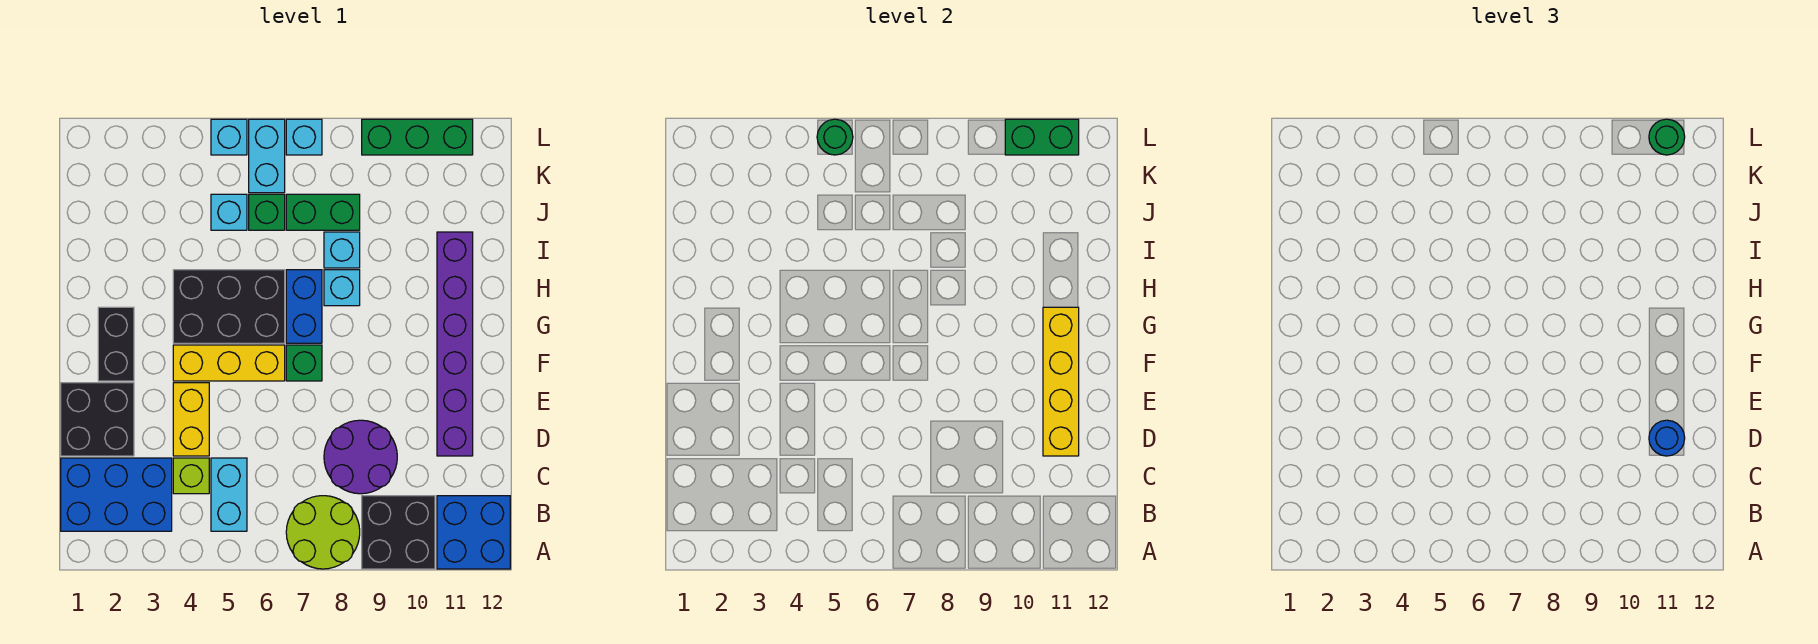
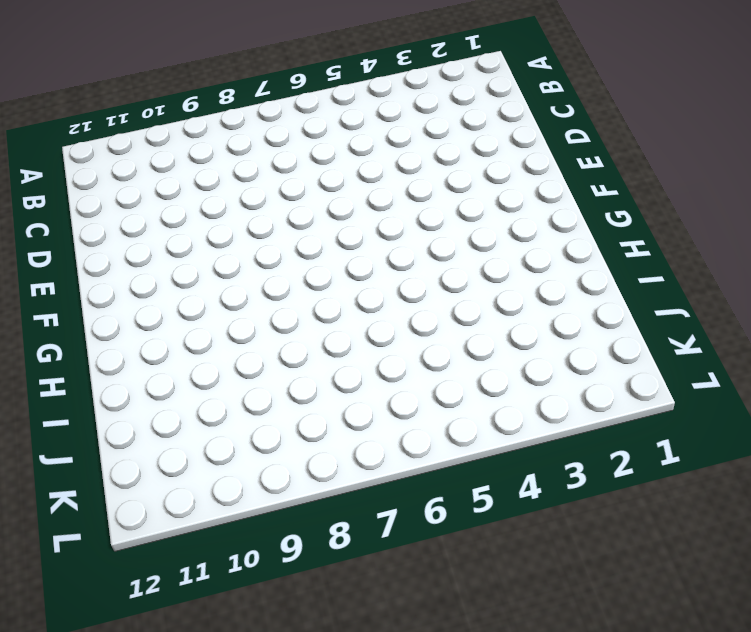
none -> lime 2x2 round brick [286,496,360,569]
none -> black 2x2 brick [362,496,435,569]
none -> blue 2x2 brick [437,496,510,569]

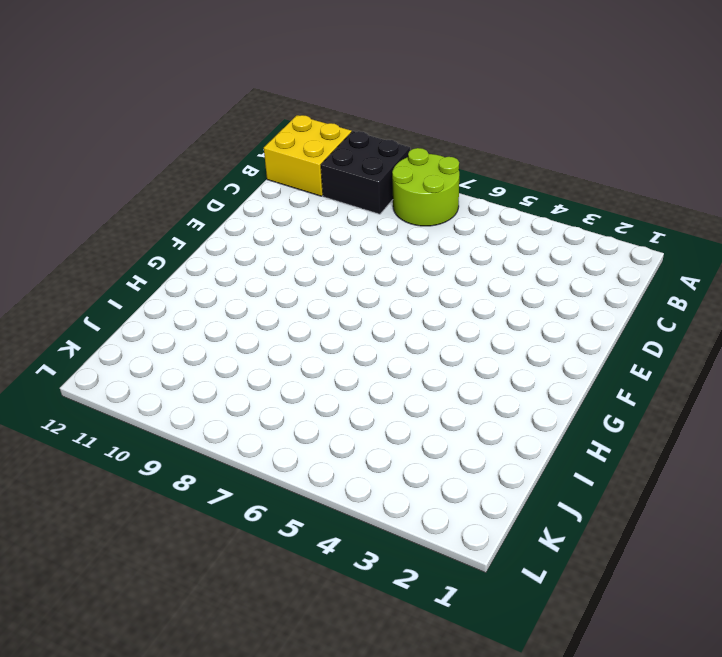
yellow 2x2 brick [264,115,352,196] -> blue 2x2 brick [437,496,510,569]
none -> blue 2x3 brick [61,458,172,531]
none -> cyan 1x2 brick [211,458,247,531]
none -> lime 1x1 brick [173,458,209,494]

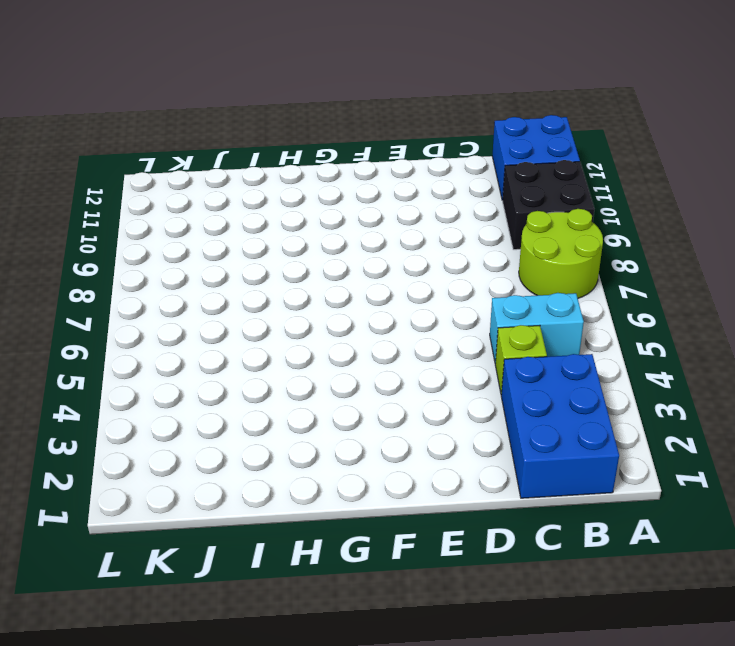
none -> purple 2x2 round brick [324,420,397,494]
none -> black 2x2 brick [61,383,134,456]
none -> yellow 1x2 brick [173,383,209,456]

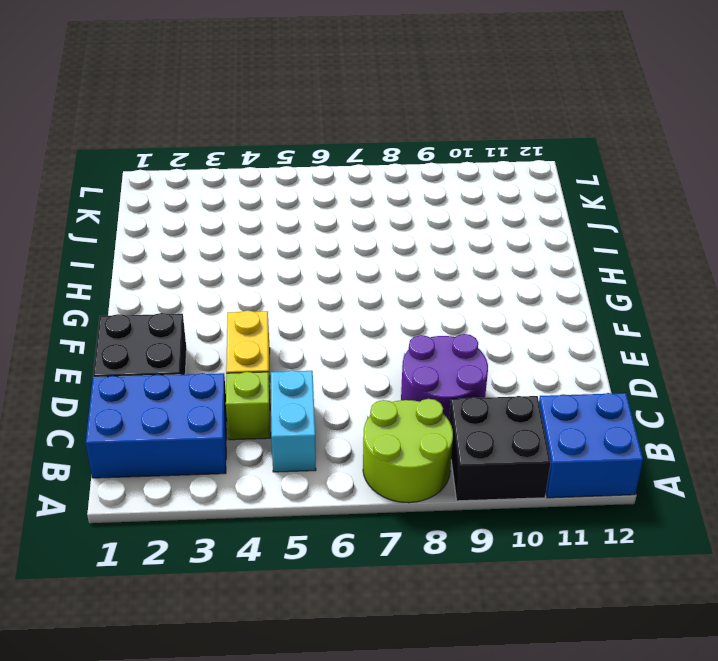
none -> purple 1x6 brick [437,232,473,456]
none -> black 1x2 brick [98,307,134,381]
none -> yellow 1x3 brick [173,345,285,381]

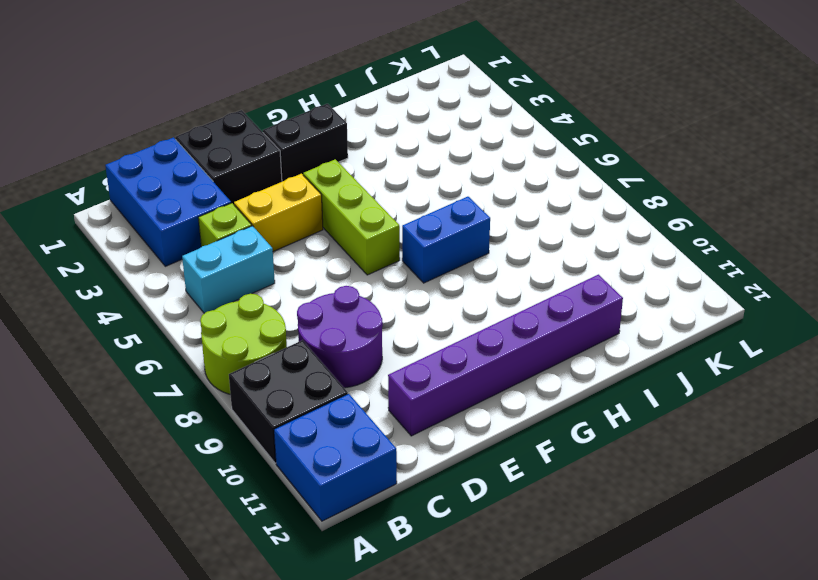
lime 1x3 brick [303,159,400,275] -> yellow 1x3 brick [173,345,285,381]
none -> green 1x1 brick [286,345,322,381]
none -> black 2x3 brick [173,270,285,343]
none -> cyan 1x1 brick [324,270,360,306]

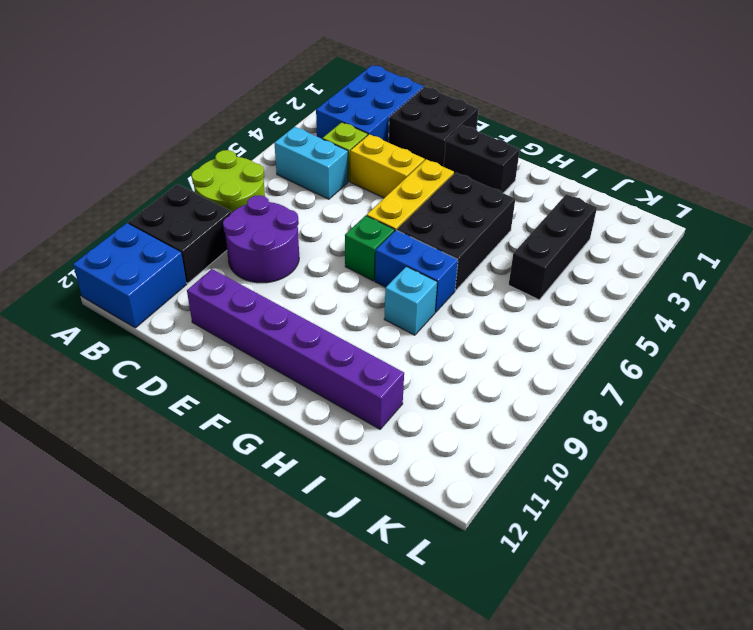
black 1x3 brick [509,194,597,300] -> cyan 1x1 brick [211,194,247,230]
none -> cyan 1x1 brick [324,232,360,268]
none -> green 1x1 brick [249,194,285,230]
none -> green 1x2 brick [286,194,360,230]

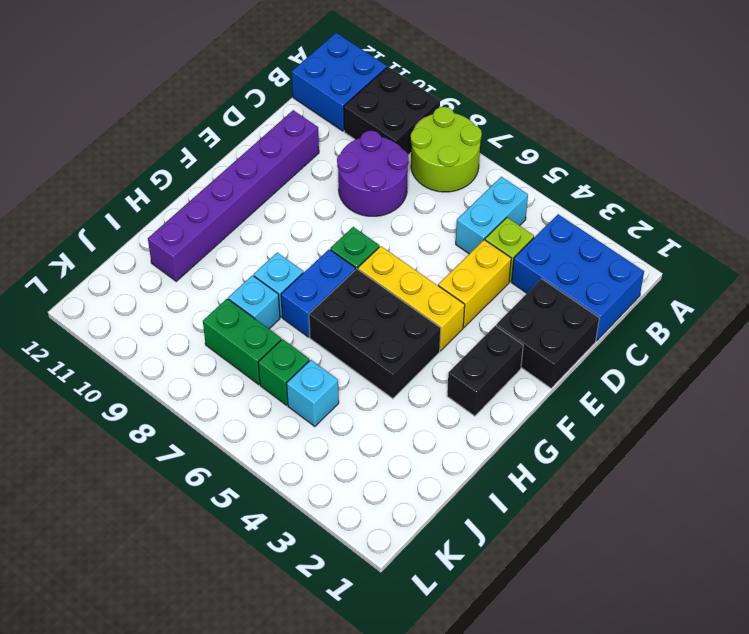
none -> cyan 1x2 brick [249,119,285,193]
none -> cyan 1x1 brick [211,119,247,155]
none -> cyan 1x1 brick [286,119,322,155]

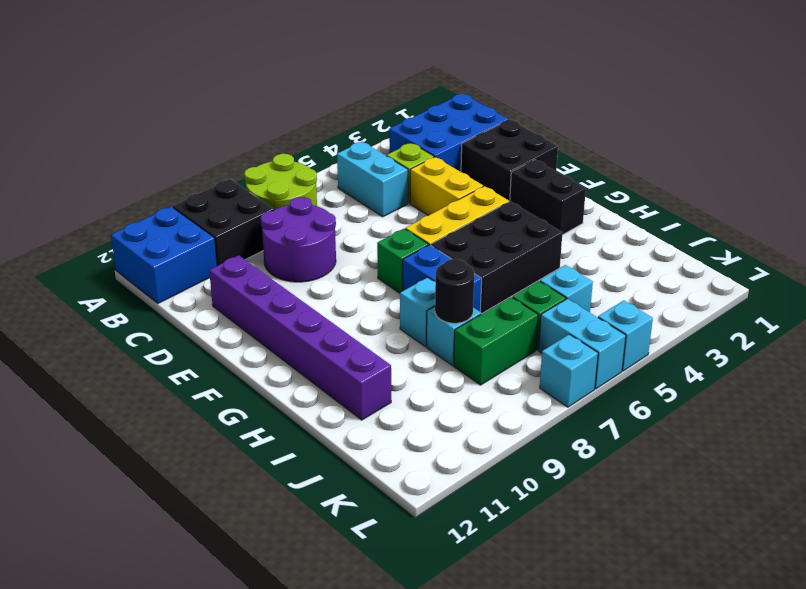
black 1x1 round brick [435,259,474,323] -> none
none -> green 1x3 brick [362,119,473,155]
none -> yellow 1x4 brick [1043,307,1079,456]
none -> green 1x1 round brick [817,119,853,155]

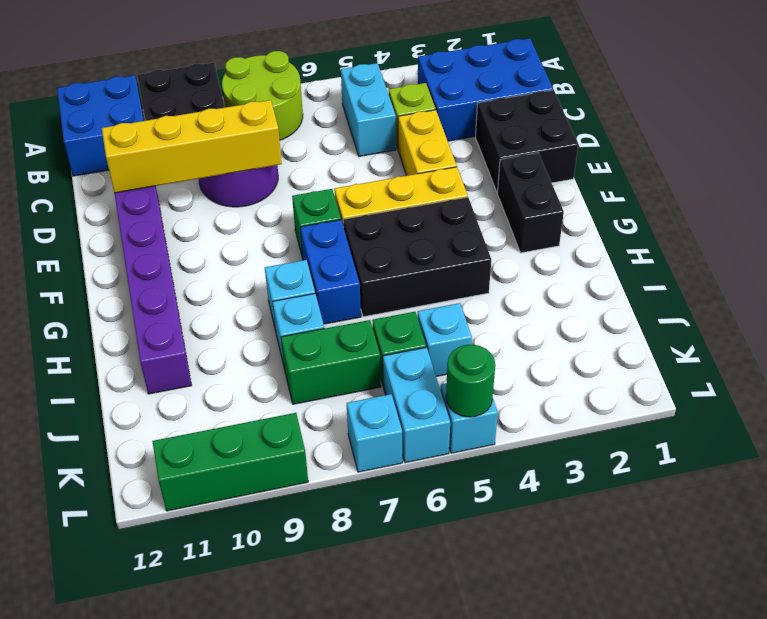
yellow 1x4 brick [102,100,282,193] -> yellow 1x4 brick turned to [1043,307,1079,456]
none -> green 1x2 brick [1005,119,1079,155]
none -> blue 1x1 round brick [1649,420,1685,456]
none -> green 1x1 round brick [1649,119,1685,155]

